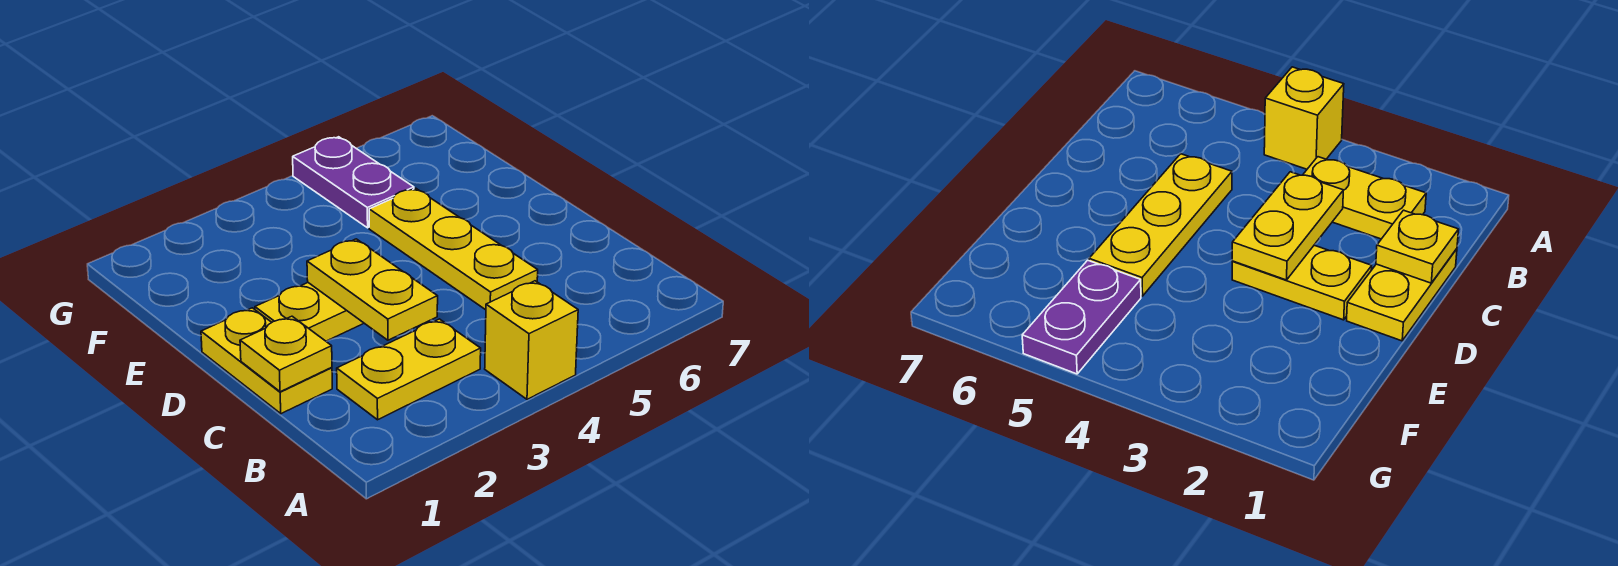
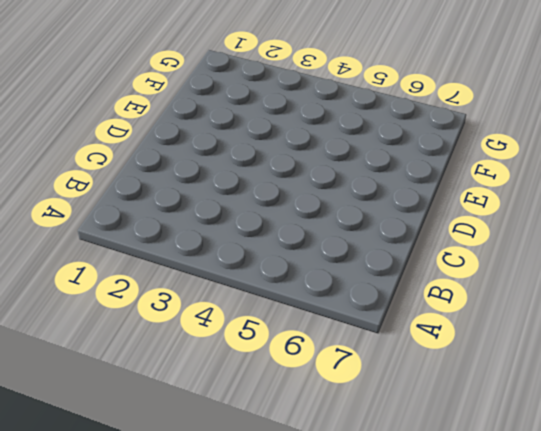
none -> yellow 1x1 brick [485,281,578,399]
none -> yellow 1x2 plate [337,319,481,420]

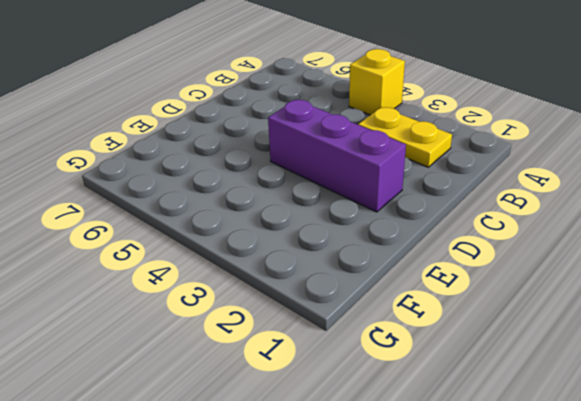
purple 1x3 brick [268,100,406,212] -> yellow 1x2 plate [255,283,364,341]
none -> yellow 1x2 plate [201,308,332,414]
none -> yellow 1x3 plate [369,188,538,310]

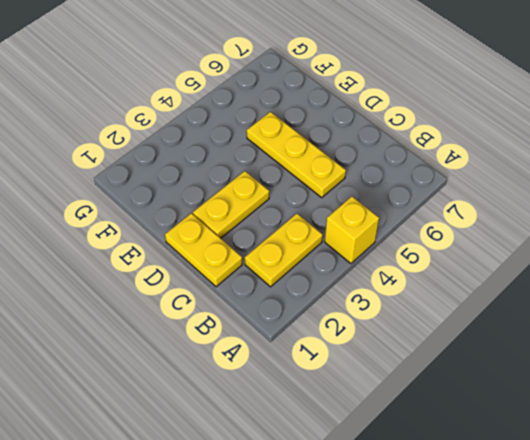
none -> purple 1x2 plate [293,137,414,228]
none -> yellow 1x1 plate [240,316,332,392]

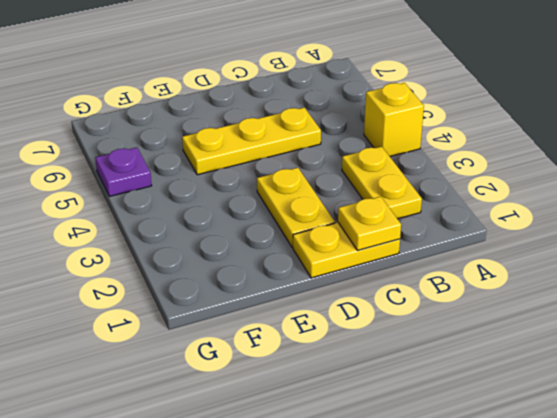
purple 1x1 plate [95,147,152,196] -> purple 1x2 plate [293,137,414,228]
none -> yellow 1x2 plate [307,239,438,340]

